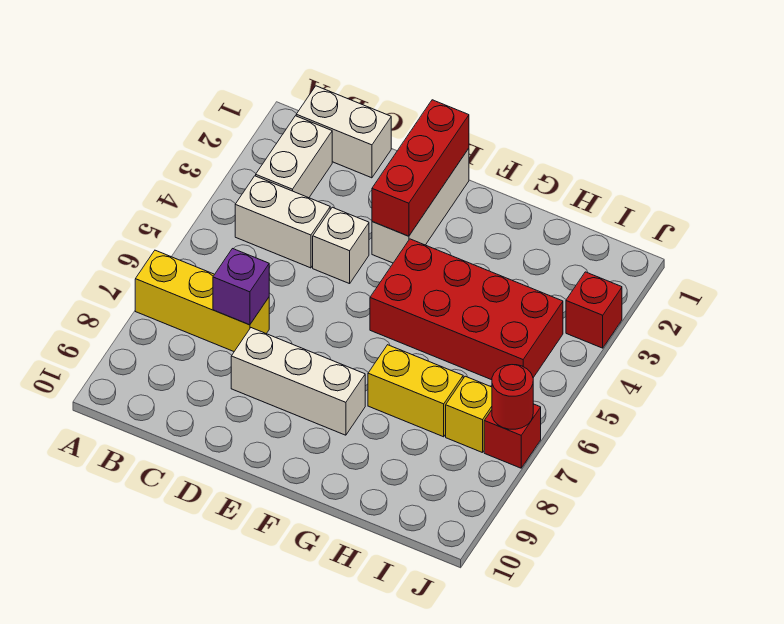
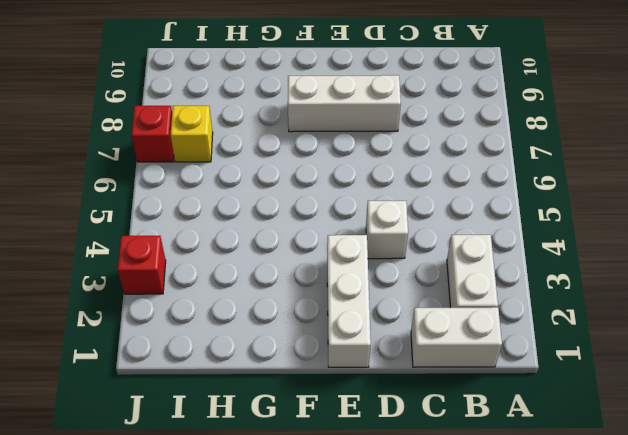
none -> yellow 1x3 brick [135,250,269,351]
none -> white 1x2 brick [235,176,330,268]
none -> red 2x4 brick [370,239,563,380]

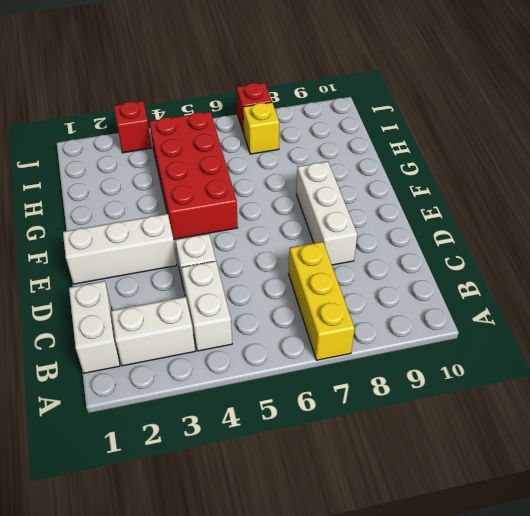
none -> yellow 1x2 brick [368,345,463,437]
none -> purple 1x1 brick [213,249,269,325]
none -> red 1x3 brick [372,100,469,236]

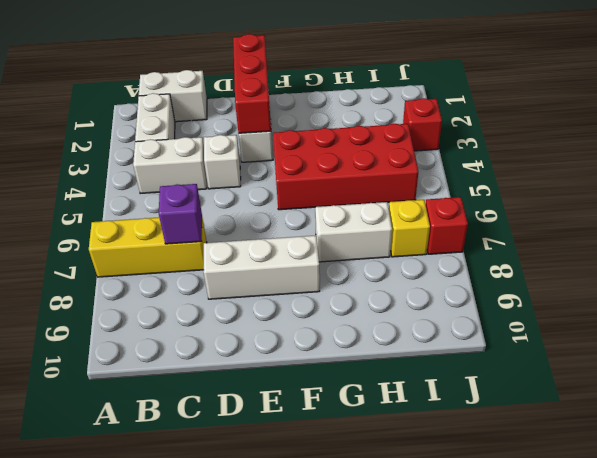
white 1x2 brick [315,202,392,262] -> yellow 1x2 brick [368,345,463,437]
none -> red 1x1 round brick [492,365,533,429]

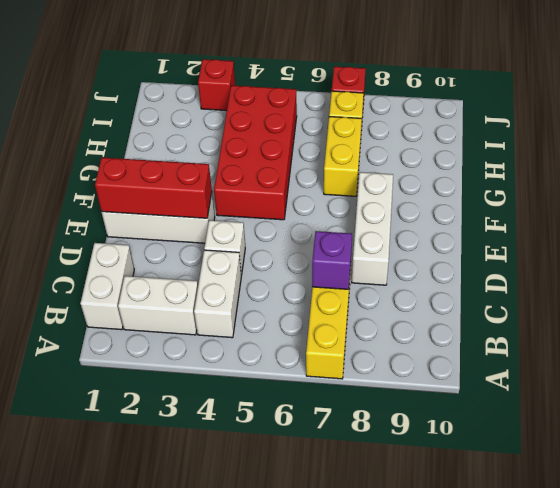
none -> red 1x1 round brick [492,365,533,429]

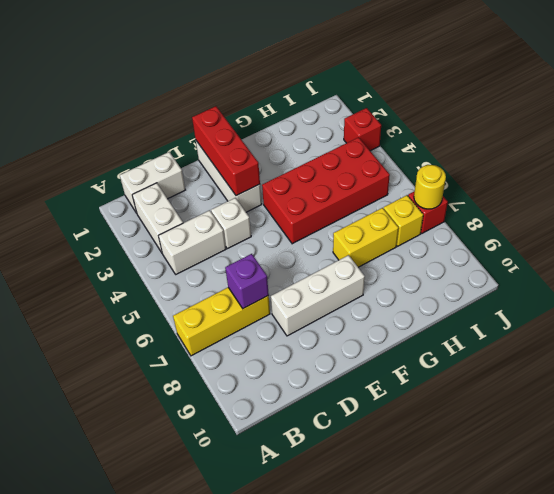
yellow 1x1 round brick [414,165,446,209] -> red 1x1 round brick [492,365,533,429]

